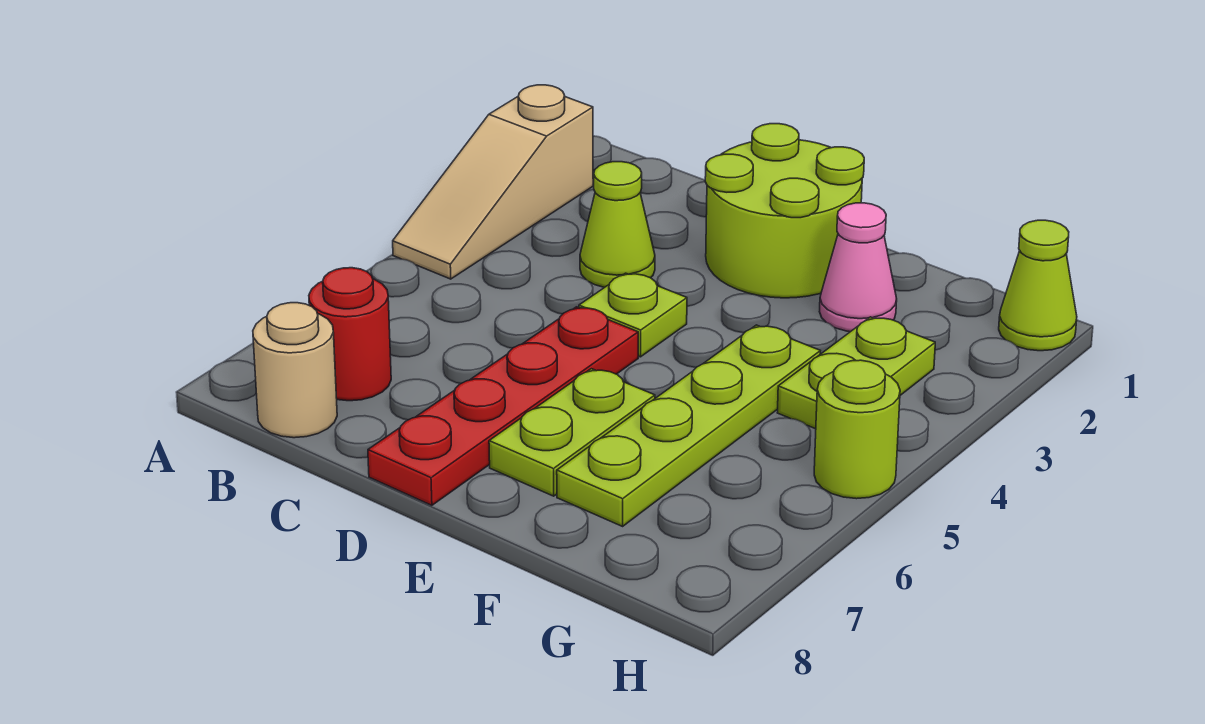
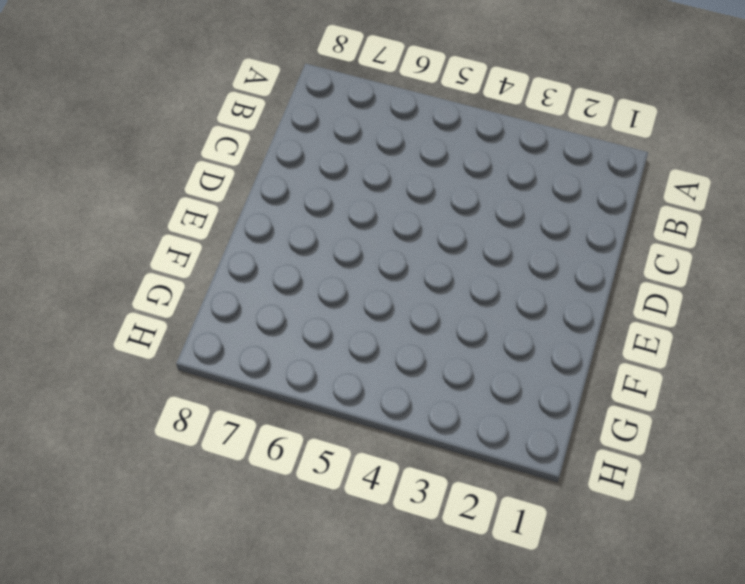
none -> tan 1x3 slope [393,85,593,279]
none -> red 1x1 round brick [309,268,391,401]
none -> tan 1x1 round brick [253,303,337,438]

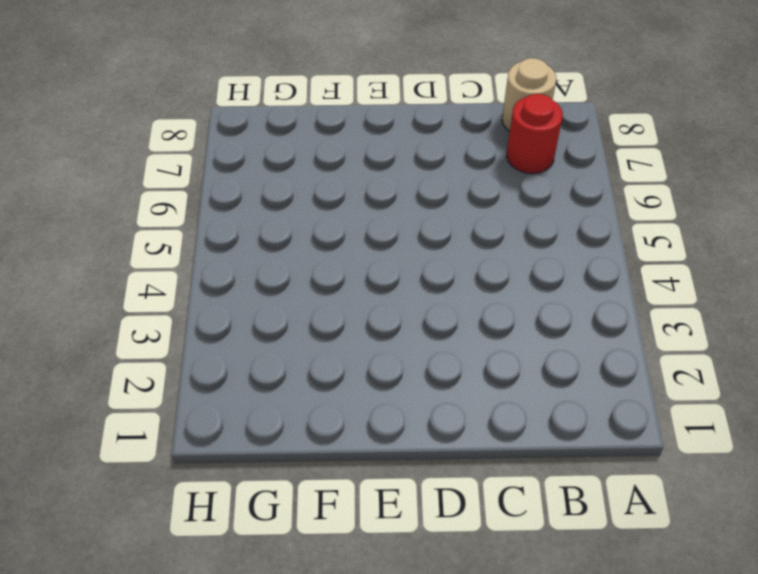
none -> tan 1x3 slope [393,85,593,279]
none -> lime 1x1 cone [580,162,655,288]
none -> lime 2x2 round brick [705,124,864,298]

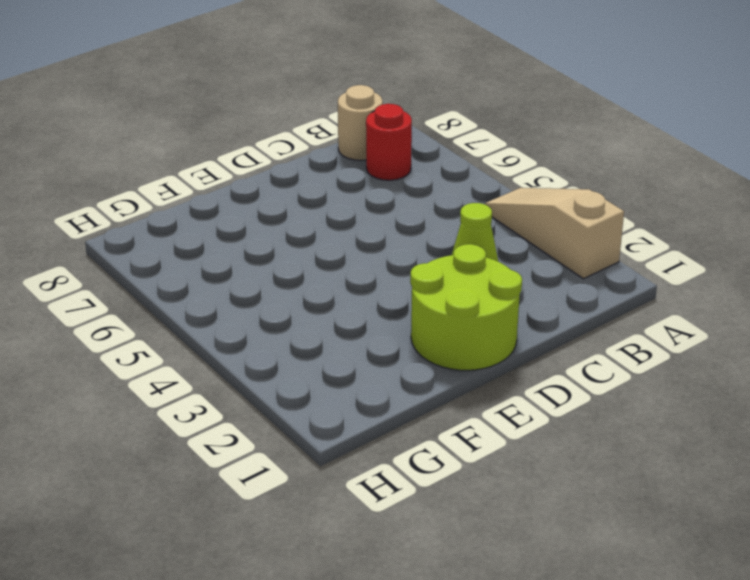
none -> lime 1x1 plate [579,273,687,357]
none -> red 1x4 plate [368,307,638,505]
none -> lime 1x2 plate [489,369,655,496]

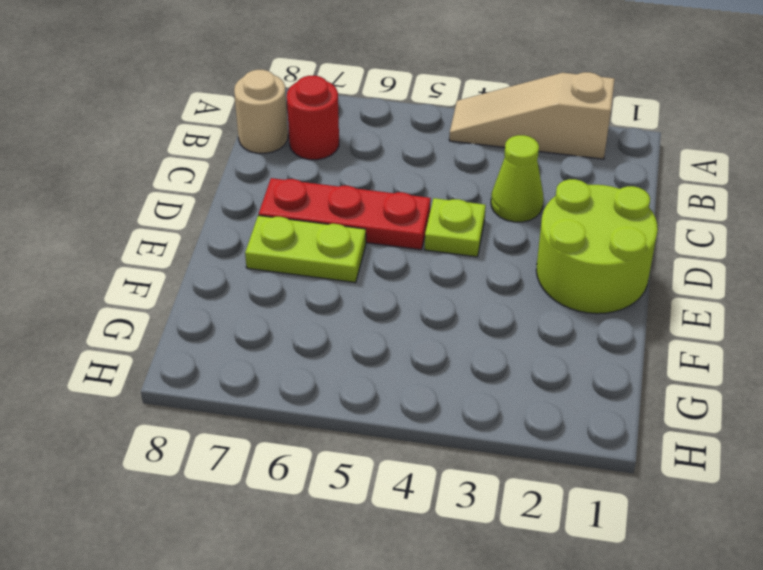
red 1x3 plate [259,178,431,250] -> red 1x4 plate [368,307,638,505]
none -> pink 1x1 cone [820,203,897,332]
none -> lime 1x4 plate [557,325,820,526]
none -> lime 1x2 plate [777,317,935,429]

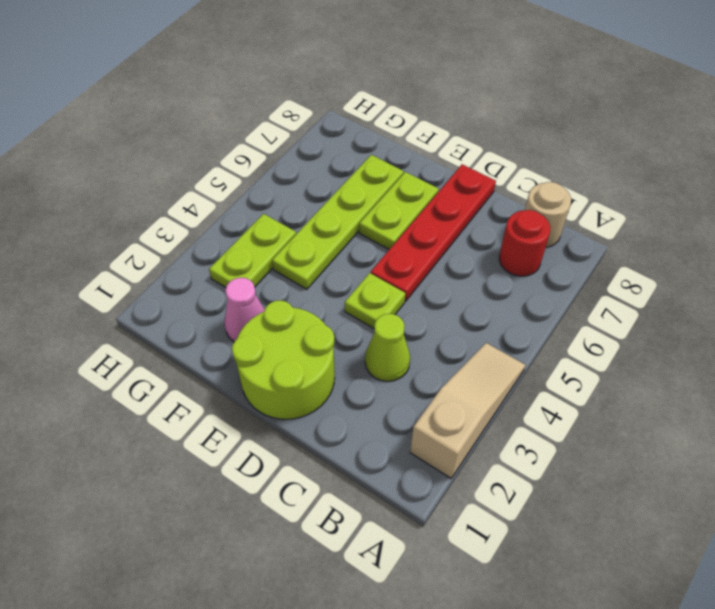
none -> lime 1x1 cone [999,220,1077,351]
none -> lime 1x1 round brick [814,360,900,499]

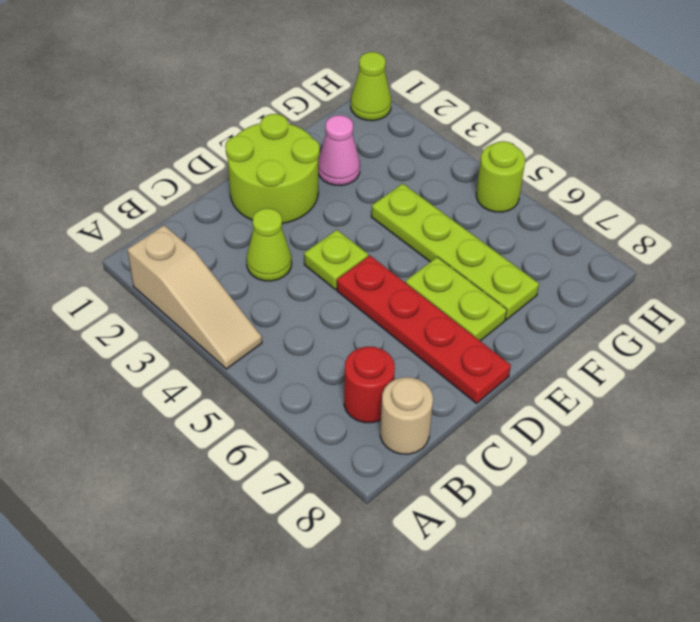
none -> lime 1x2 plate [777,317,935,429]

